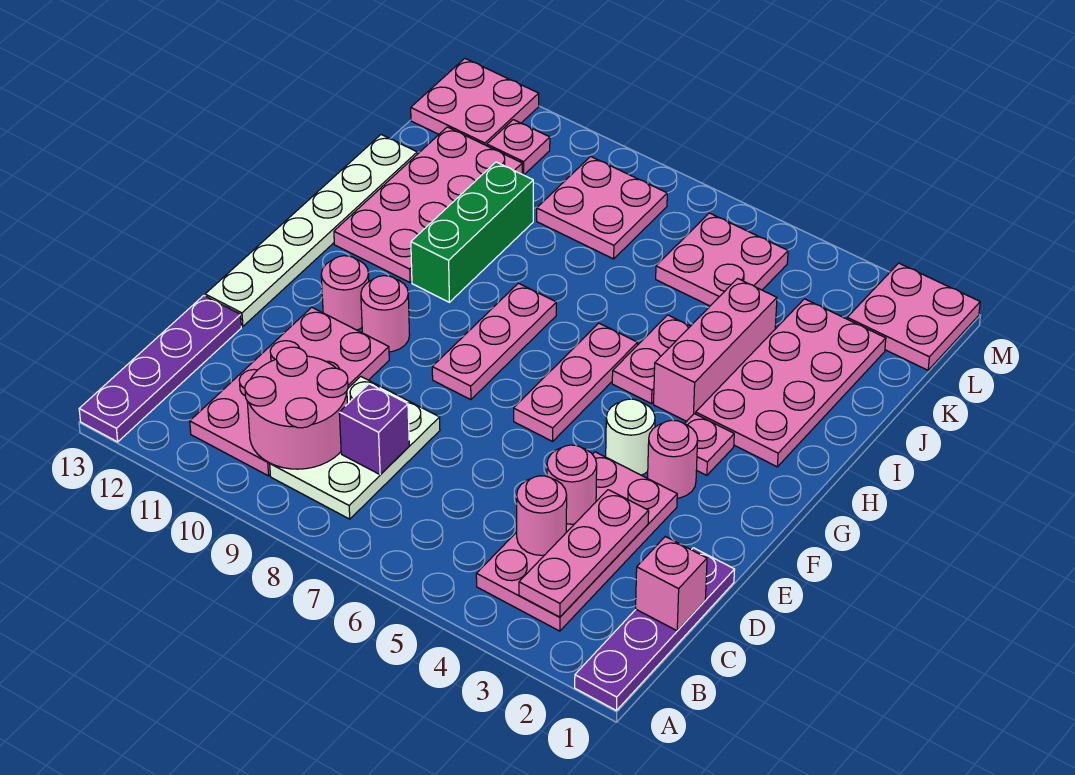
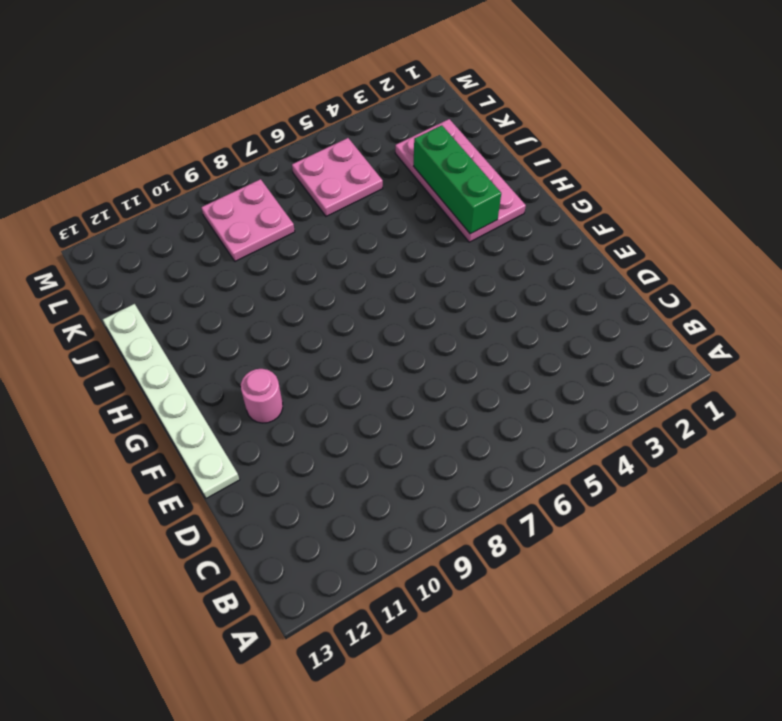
green 1x3 brick [414,125,501,234] -> green 1x3 brick moved to [411,162,533,302]
none -> purple 1x4 plate [575,548,735,710]
none -> purple 1x4 plate [79,296,241,442]
none -> pink 2x4 plate [476,452,677,631]

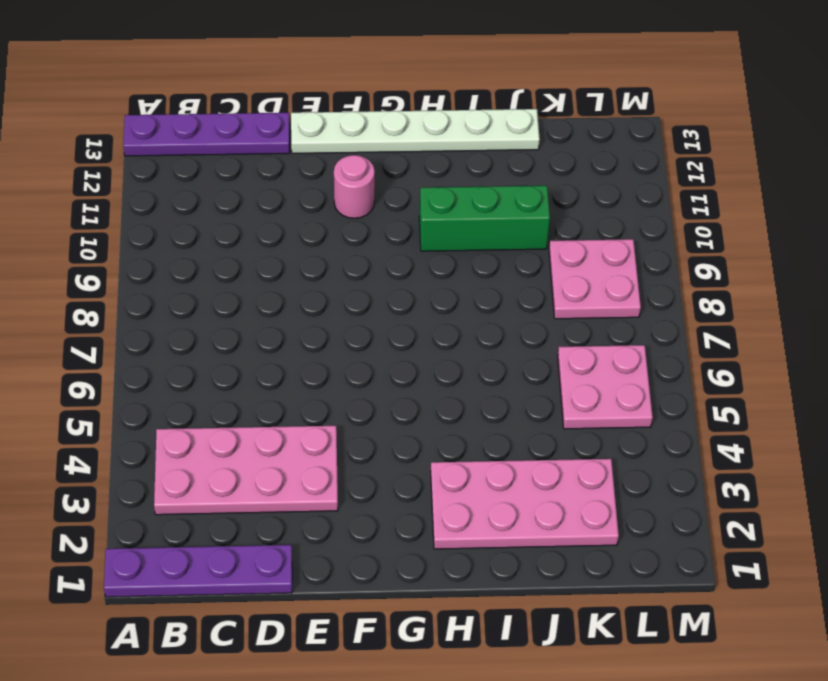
none -> white 2x3 plate [270,377,440,519]
none -> pink 2x4 plate [190,307,389,476]
none -> pink 1x1 round brick [648,420,698,498]

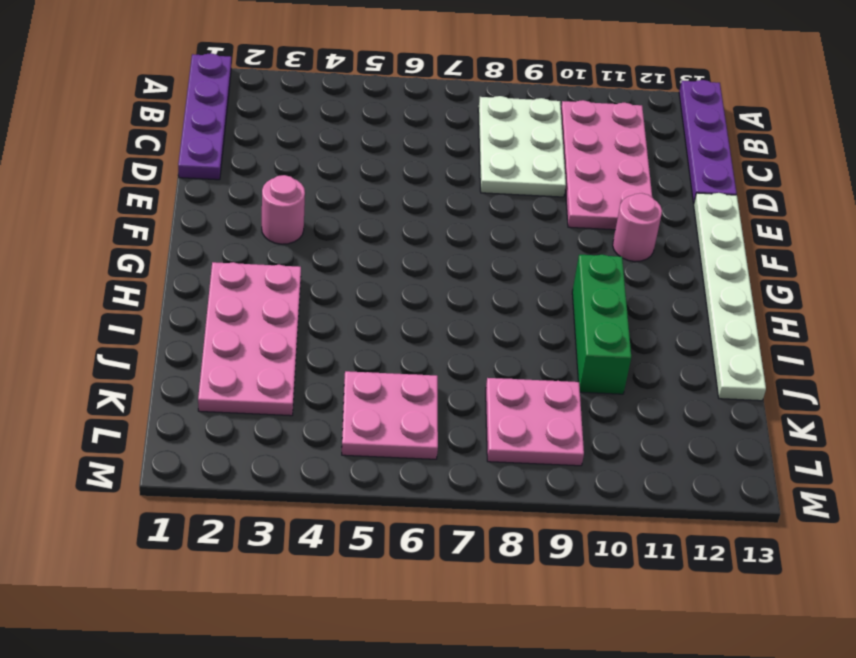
none -> pink 2x4 plate [476,452,677,631]
none -> white 1x1 round brick [606,399,655,475]
none -> pink 1x3 plate [514,323,638,441]

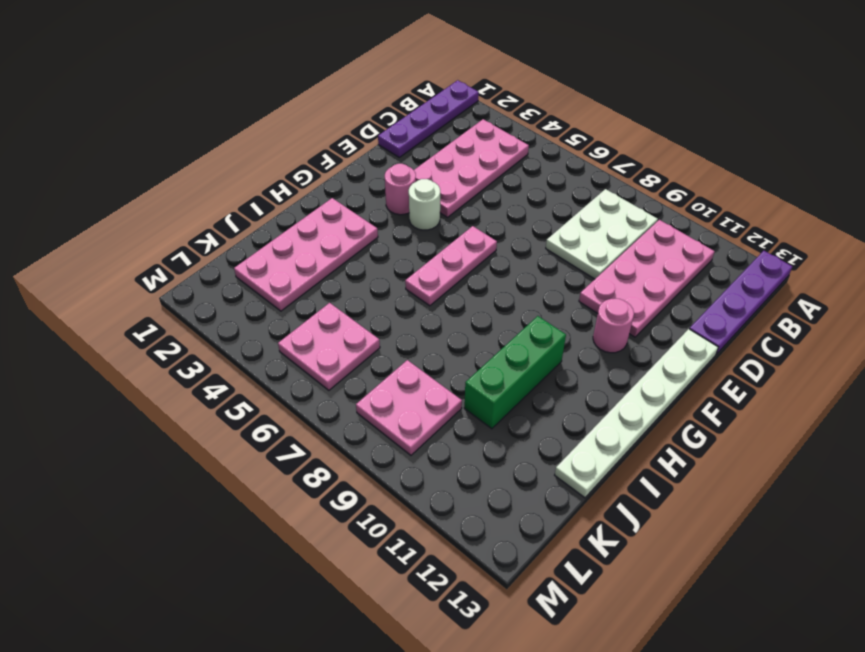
none -> pink 1x3 plate [432,283,556,400]
none -> pink 1x1 round brick [361,276,410,352]
none -> pink 1x1 plate [685,414,734,475]

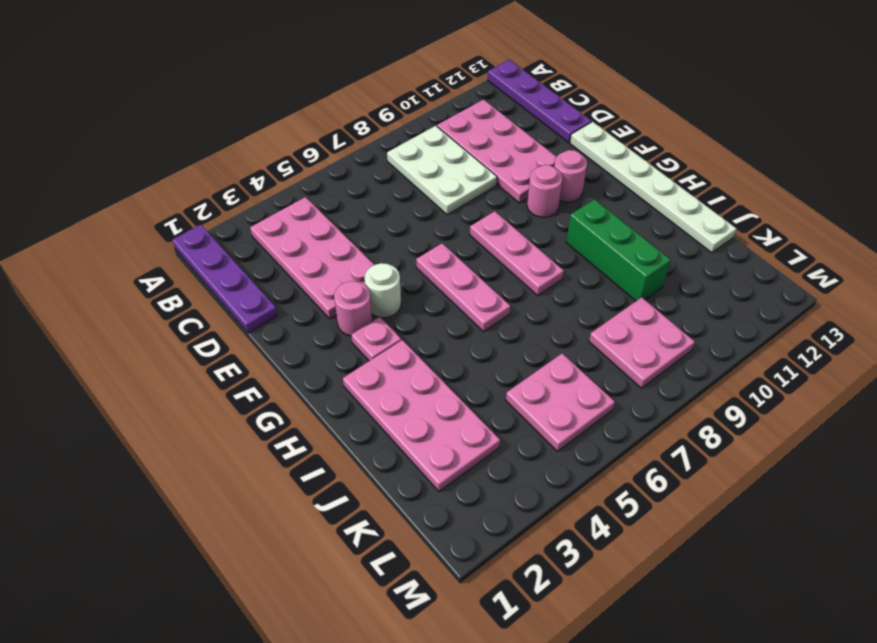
none -> pink 1x3 brick [654,279,777,421]
none -> pink 1x2 plate [612,315,690,404]
none -> pink 2x4 plate [334,127,522,283]

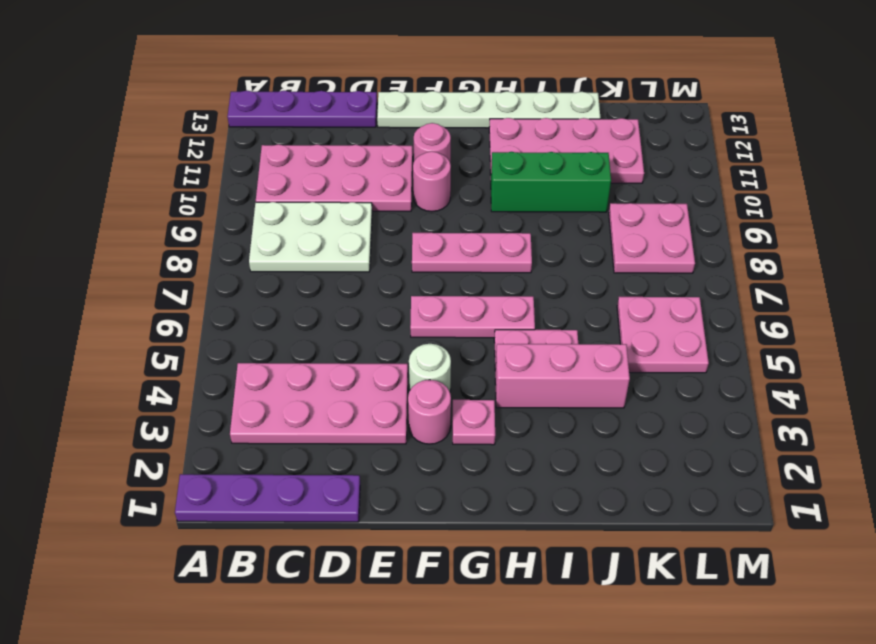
none -> pink 2x4 plate [696,299,886,467]
none -> pink 2x2 plate [847,263,980,370]
none -> pink 1x1 plate [487,120,550,175]

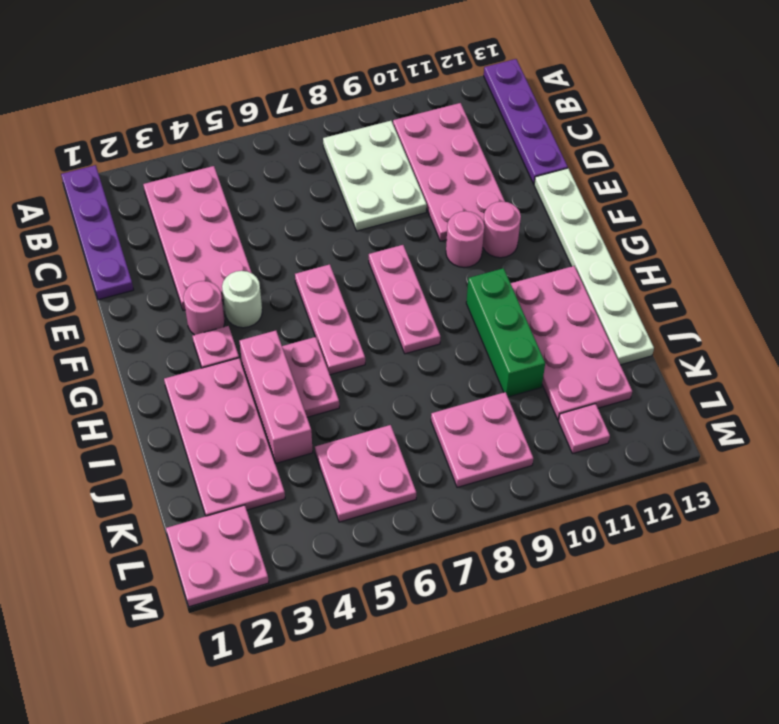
none -> pink 2x2 plate [411,59,539,146]
none -> pink 1x3 plate [519,490,649,617]
none -> pink 2x2 round brick [245,347,348,469]

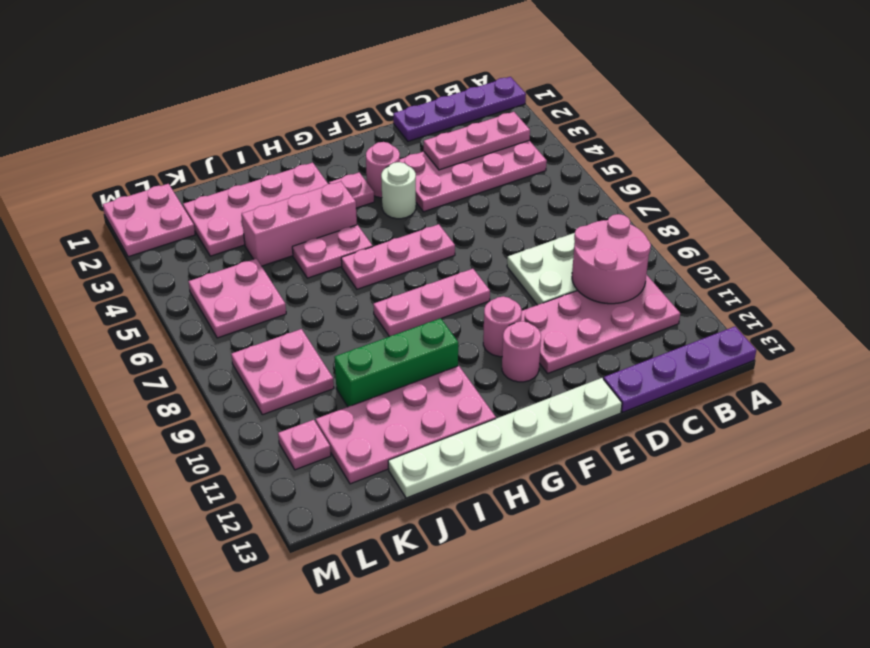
none -> pink 2x2 plate [411,59,539,146]
none -> pink 1x1 brick [636,537,707,631]
none -> pink 1x1 round brick [517,476,567,555]

